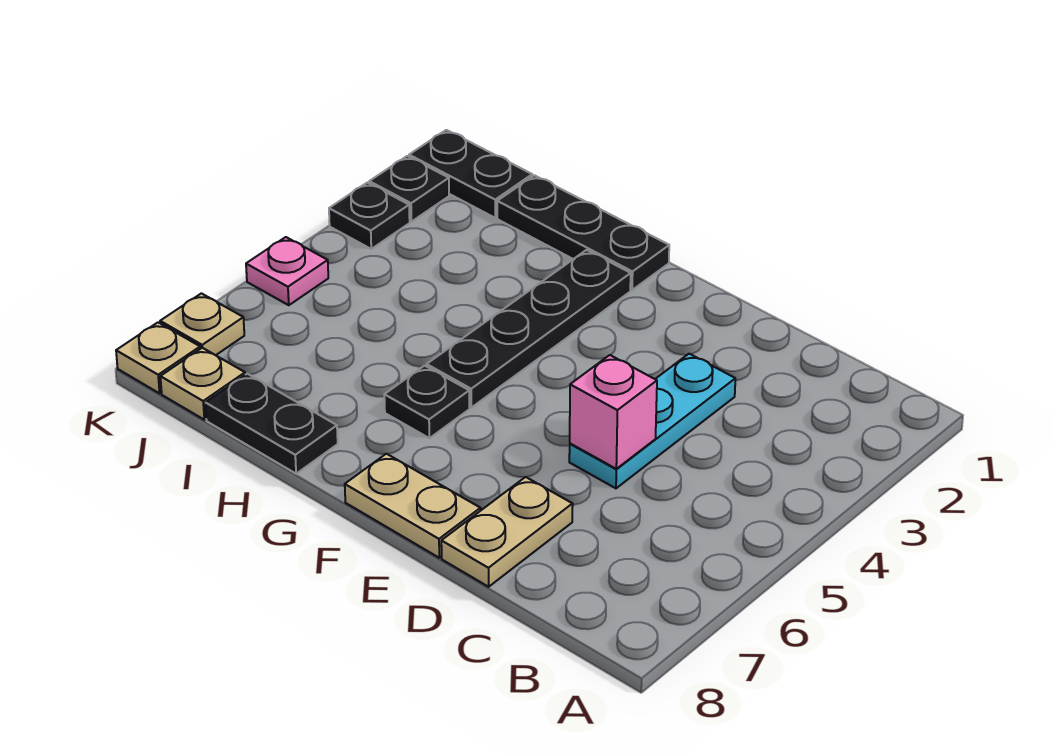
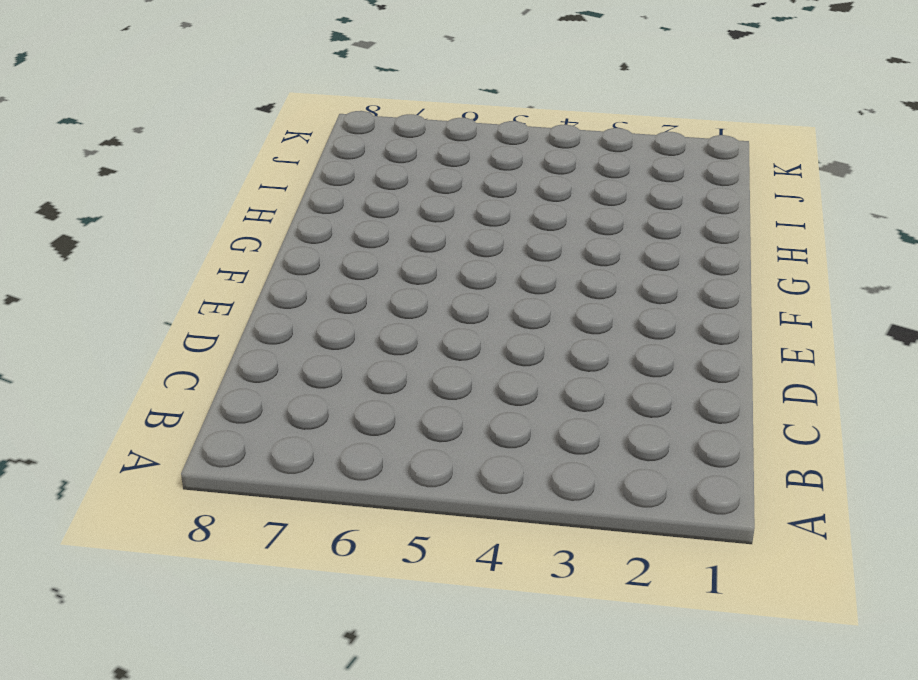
none -> cyan 1x3 plate [569,354,735,488]
none -> tan 1x2 plate [441,477,573,587]
none -> tan 1x2 plate [345,454,481,558]

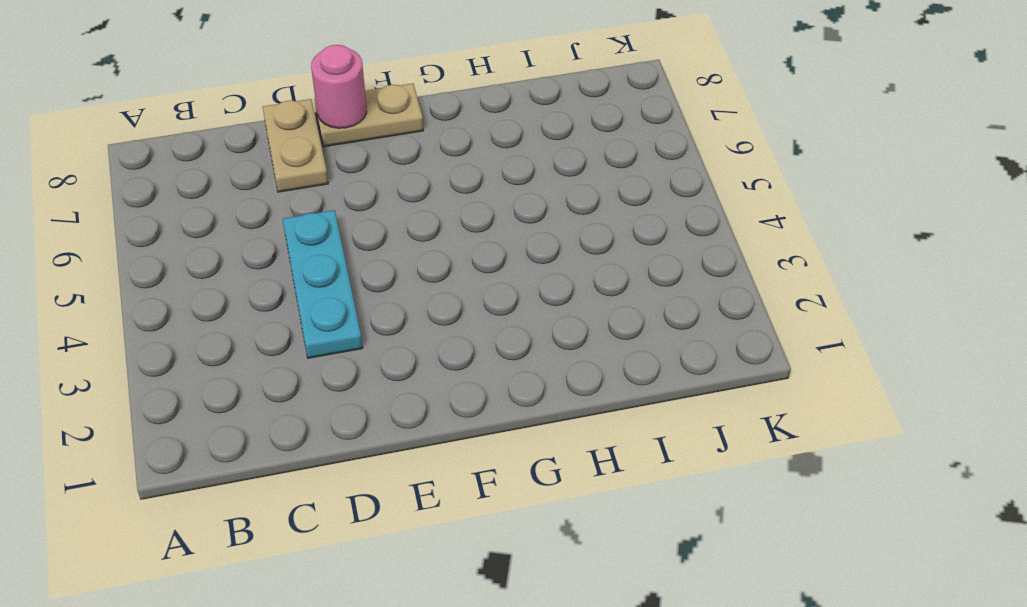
pink 1x1 round brick [311,45,367,128] -> none
none -> black 1x3 plate [497,175,669,290]
none -> black 1x4 plate [427,250,631,407]
none -> black 1x1 plate [384,366,469,438]

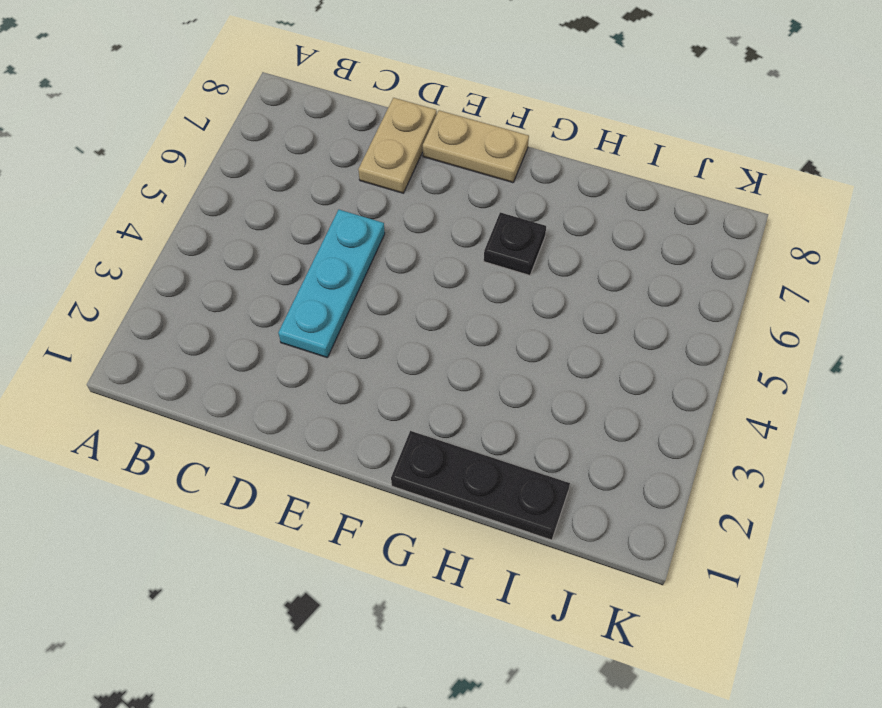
none -> black 1x4 plate [427,250,631,407]
none -> black 1x2 plate [205,374,338,474]
none -> black 1x2 plate [409,130,532,218]

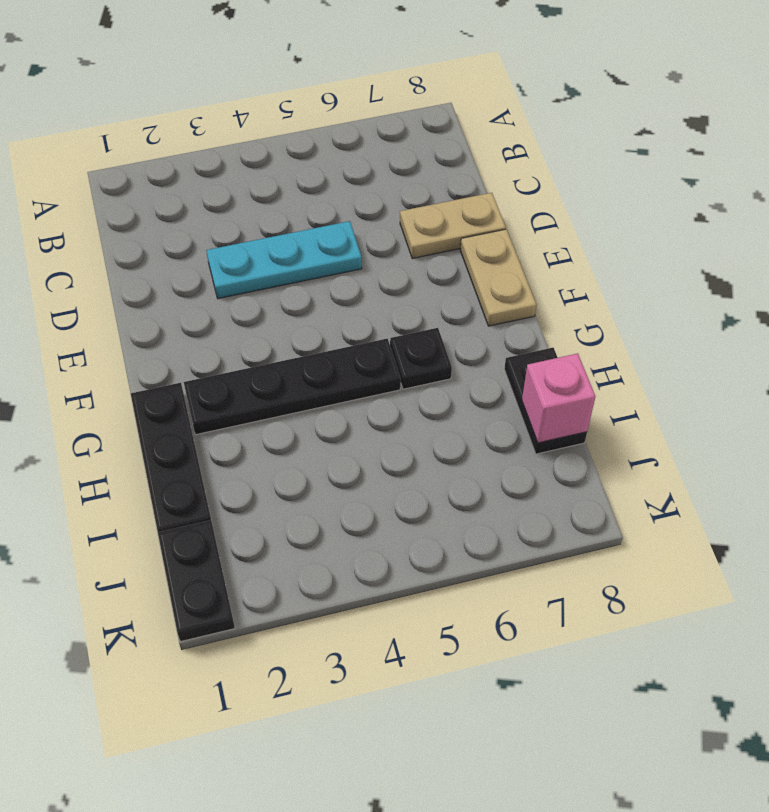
pink 1x1 brick [522,353,595,443] -> pink 1x1 brick moved to [570,355,657,469]
none -> tan 1x1 plate [160,348,245,420]
none -> black 1x1 plate [369,156,449,222]
none -> black 1x1 plate [329,183,410,249]

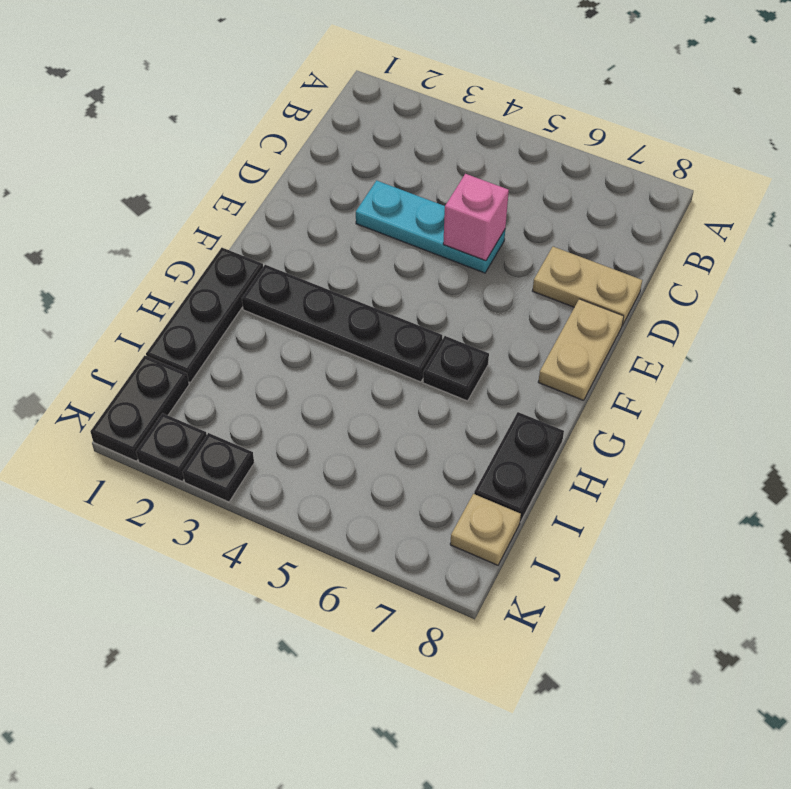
none -> pink 1x1 plate [246,237,328,305]
none -> tan 1x1 plate [160,293,244,355]
none -> tan 1x1 plate [116,322,200,393]

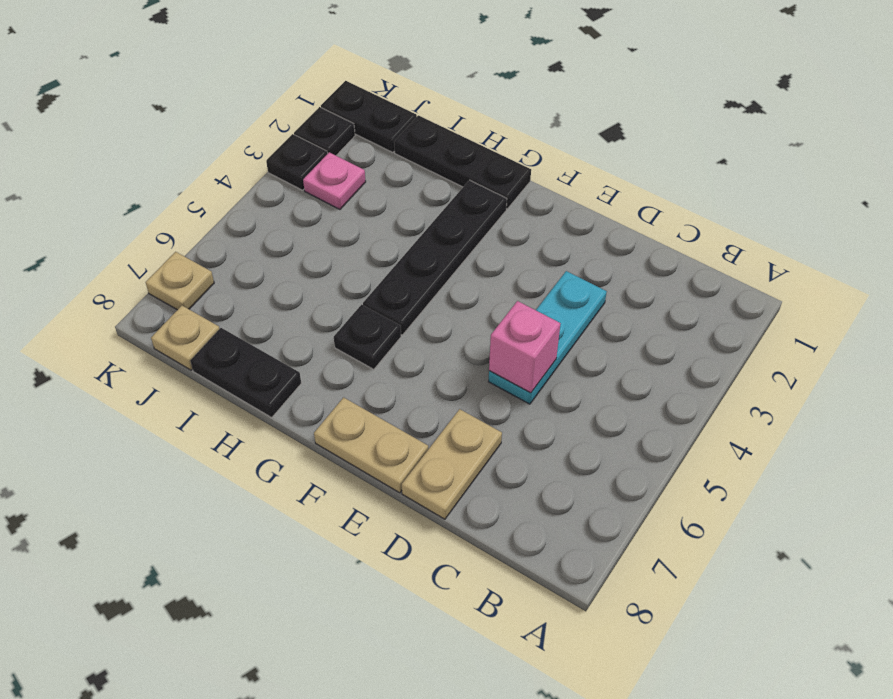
pink 1x1 plate [303,152,366,209] -> pink 1x1 plate moved to [246,237,328,305]
none -> tan 1x1 plate [116,322,200,393]

